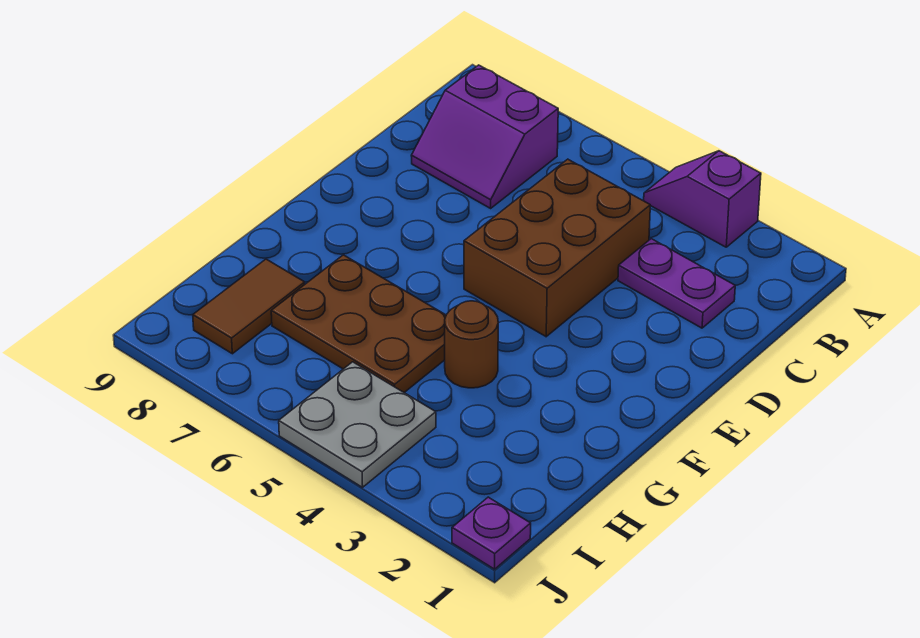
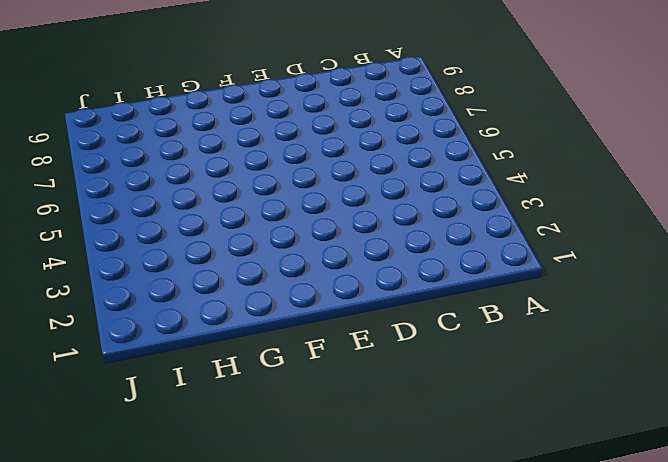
none -> purple 1x2 slope [644,151,761,247]
none -> purple 2x2 slope [411,65,558,208]

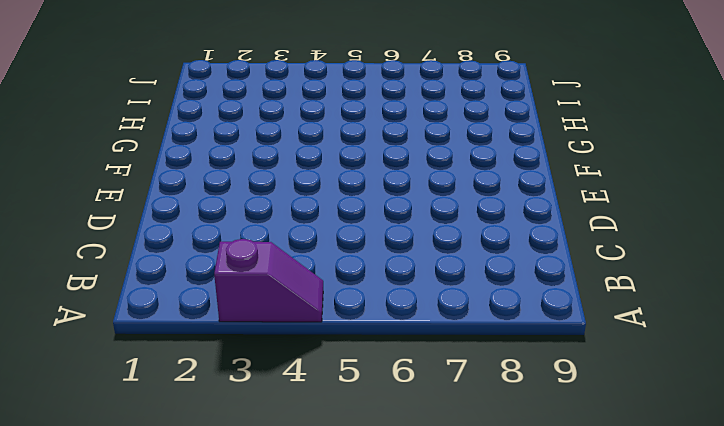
none -> purple 2x2 slope [411,65,558,208]
none -> purple 1x2 plate [618,239,735,328]

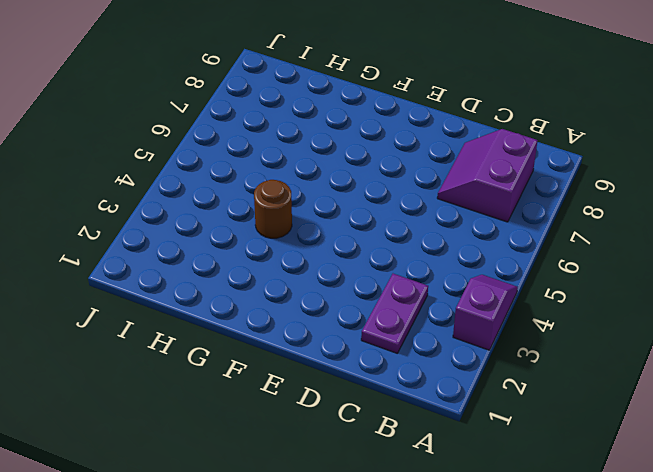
none -> brown 2x3 brick [464,159,650,337]
none -> brown 2x3 plate [271,255,446,393]

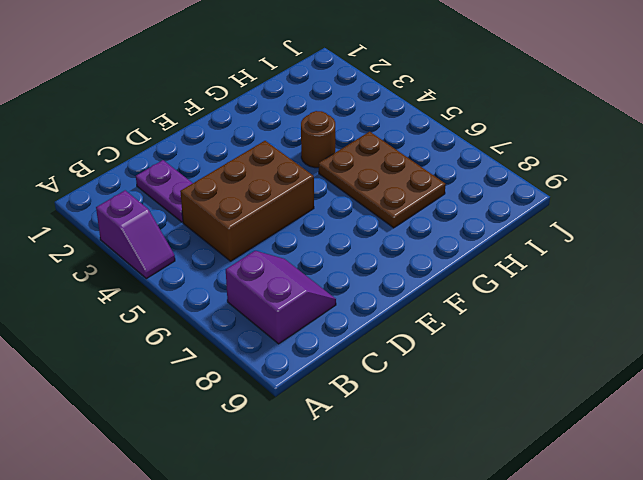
none -> brown 1x2 tile [193,259,305,354]
none -> grey 2x2 plate [279,362,436,487]

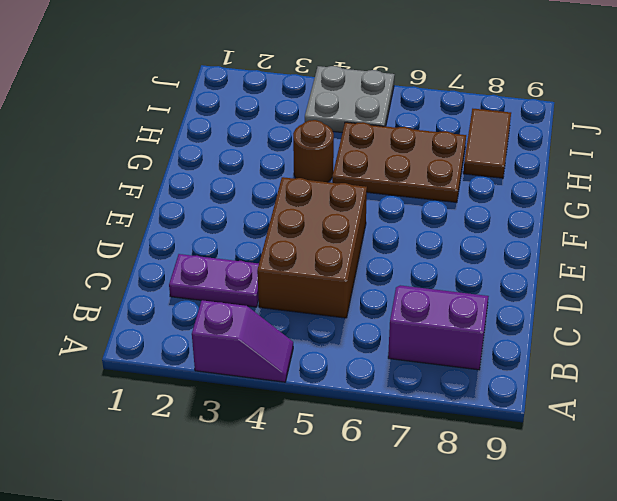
none -> purple 1x1 plate [452,497,531,569]

